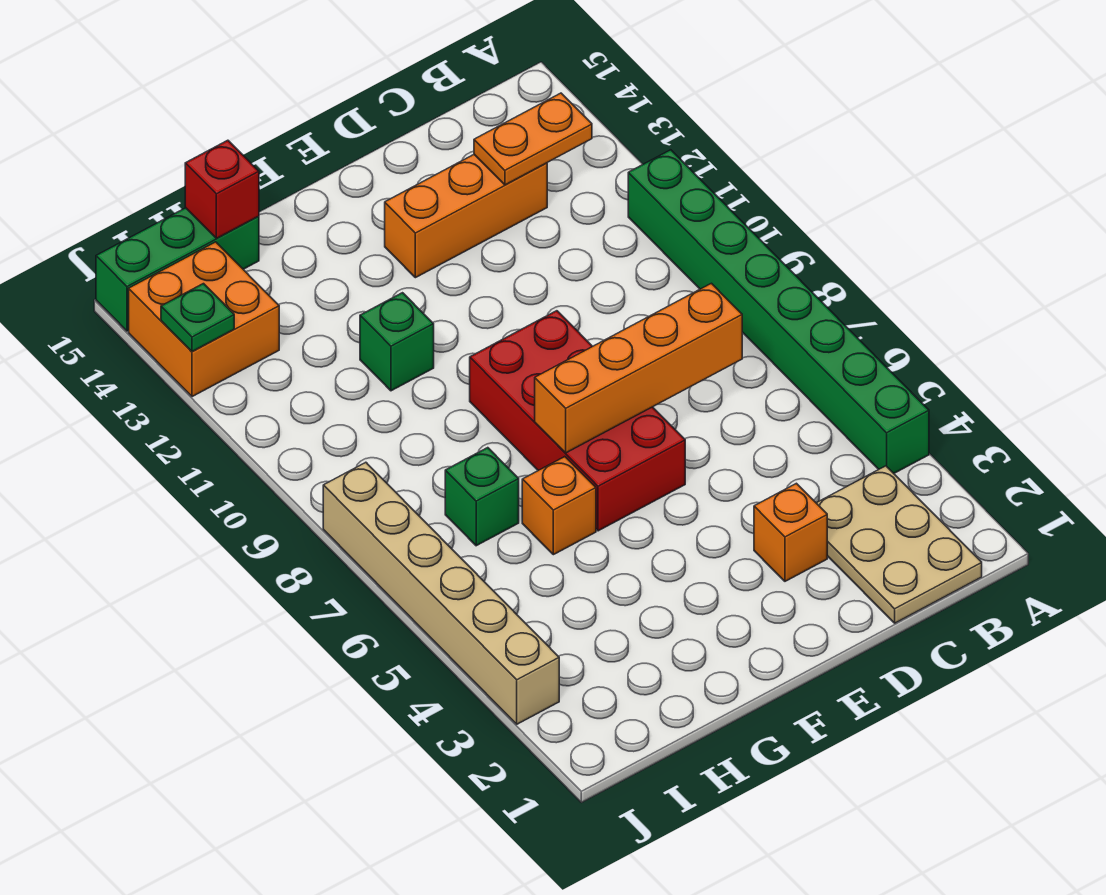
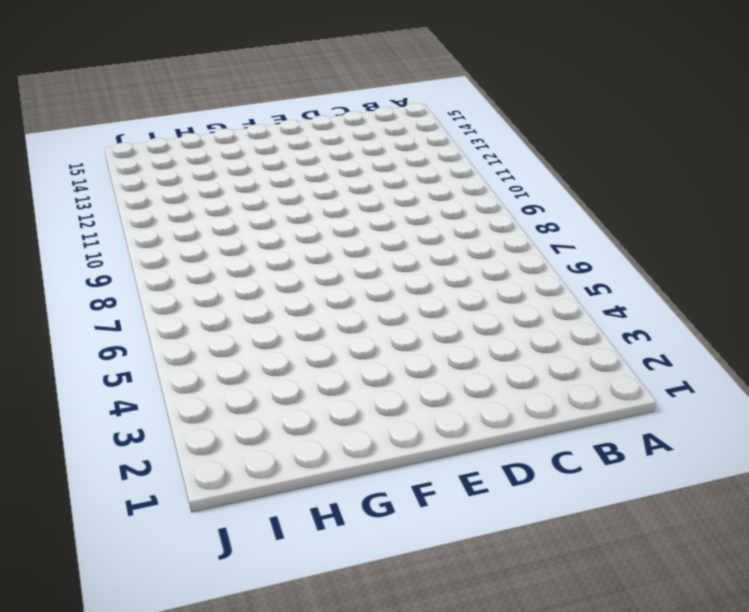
none -> green 1x8 brick [628,150,929,473]
none -> tan 2x3 plate [817,466,982,623]
none -> orange 1x3 brick [385,155,547,278]

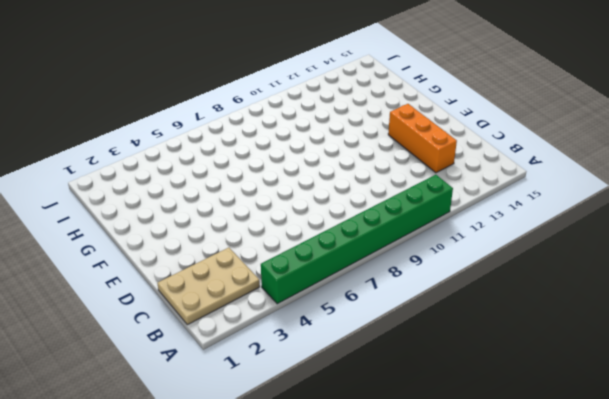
none -> orange 1x1 brick [754,483,827,581]
none -> red 2x4 brick [470,311,685,531]
none -> orange 1x1 brick [522,457,596,555]

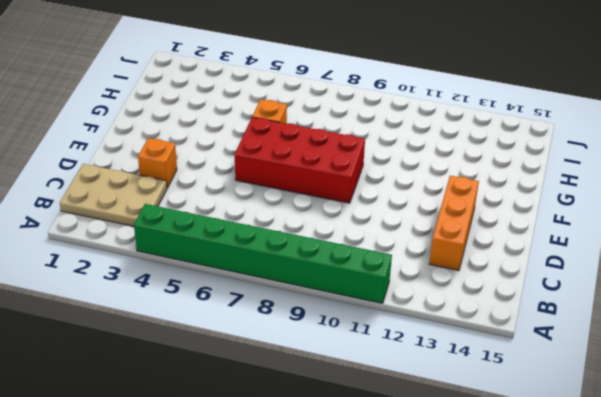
none -> green 1x1 brick [360,293,434,391]
none -> green 1x1 brick [445,448,519,546]
none -> green 1x3 brick [96,208,259,331]

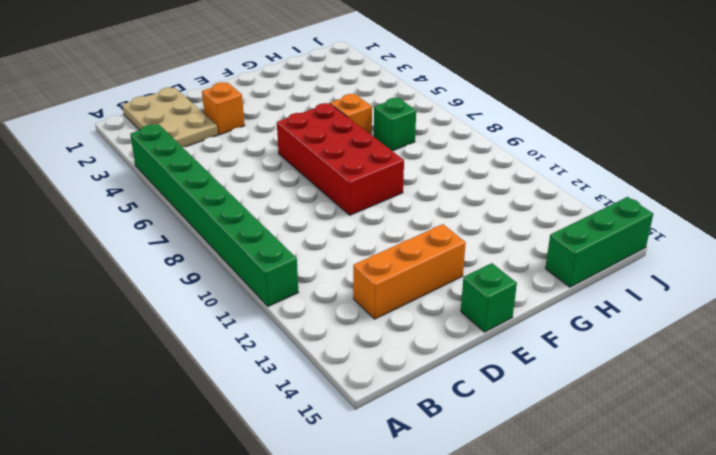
green 1x1 brick [461,263,517,332] -> green 1x1 brick moved to [360,293,434,391]
none -> orange 2x2 brick [129,242,279,397]
none -> tan 1x6 brick [323,462,559,724]
none -> orange 1x2 plate [474,93,592,185]

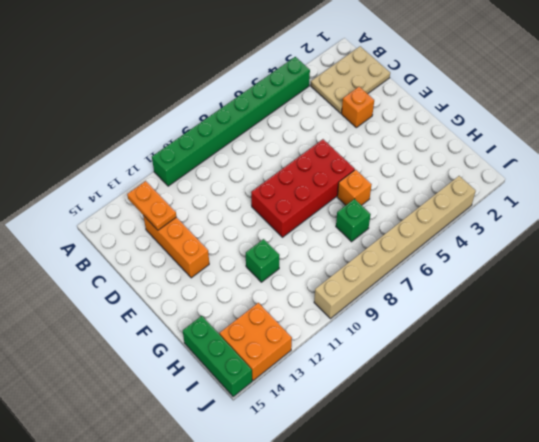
tan 1x8 brick [314,176,476,319] -> tan 1x6 brick [323,462,559,724]
none -> orange 1x4 brick [535,283,742,453]
none -> red 1x1 brick [185,140,259,238]
none -> green 1x1 plate [161,284,234,351]

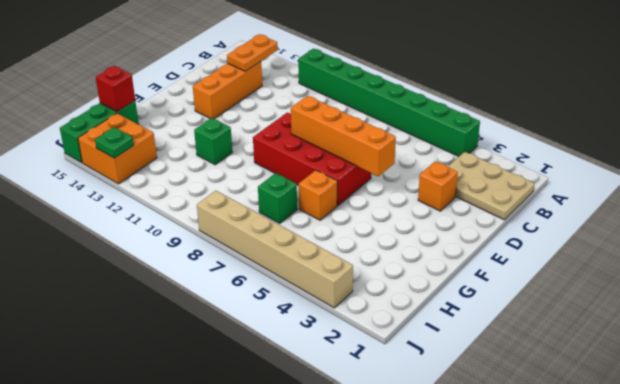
orange 1x4 brick [291,96,396,176] -> orange 1x4 brick turned to [535,283,742,453]

